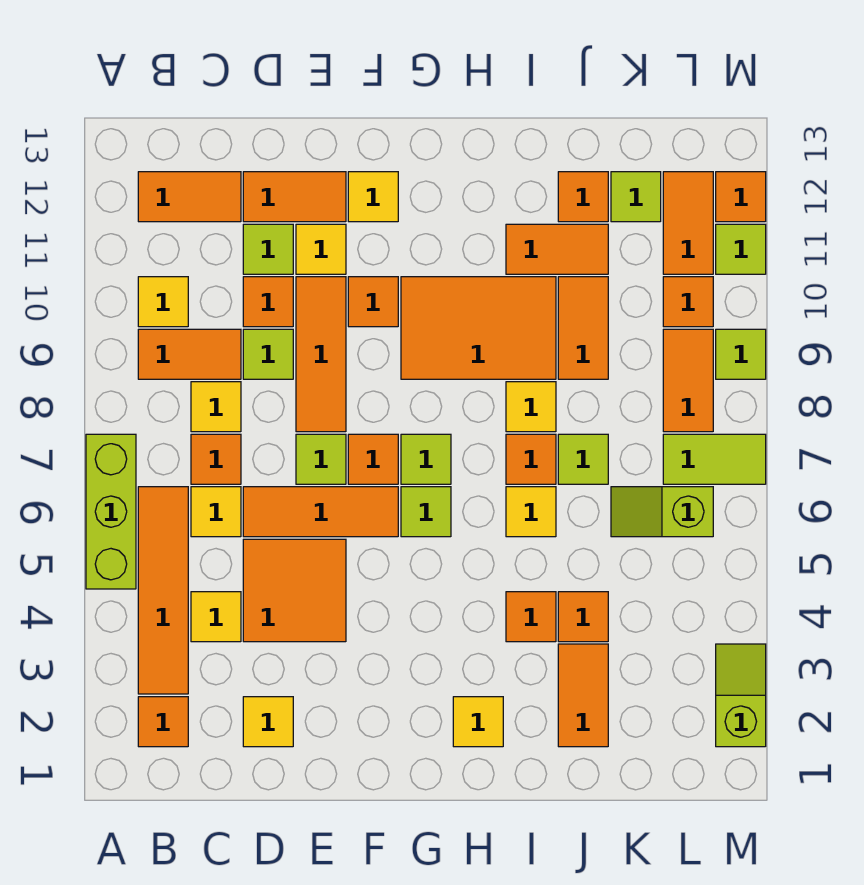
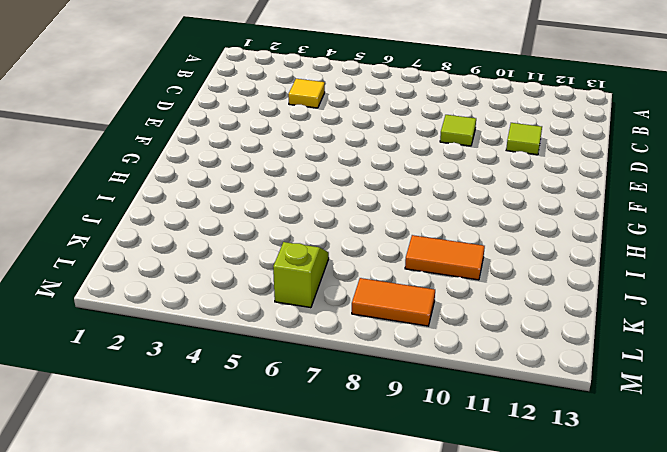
none -> lime 1x3 brick [86,434,136,589]
none -> orange 1x1 tile [138,697,188,747]
none -> orange 1x4 tile [138,487,188,694]
none -> orange 1x2 tile [138,329,241,379]

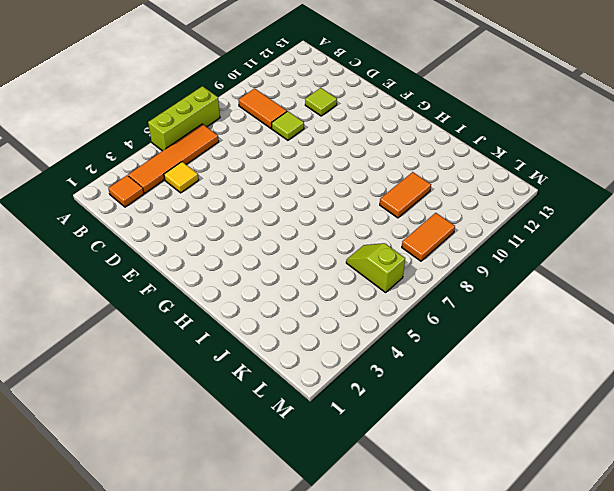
none -> yellow 1x1 tile [138,277,188,327]
none -> orange 1x2 tile [138,172,241,222]
none -> yellow 1x1 tile [191,487,241,537]
none -> orange 1x1 tile [191,434,241,484]

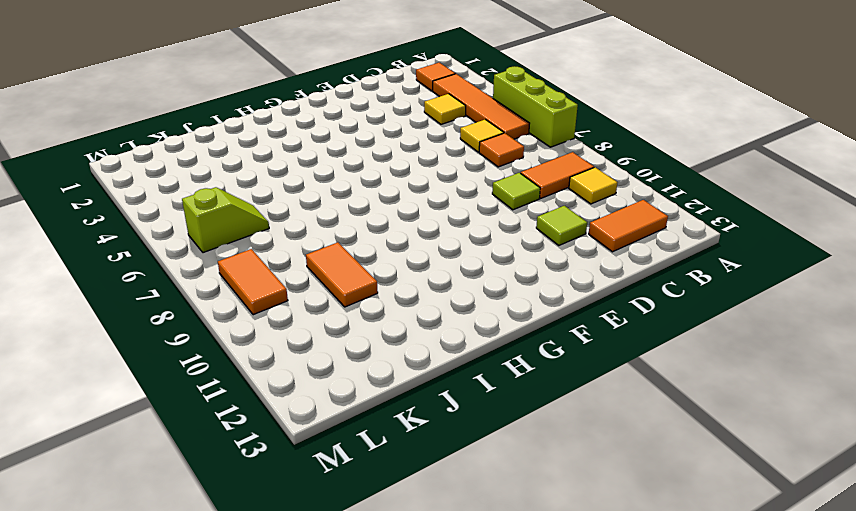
none -> yellow 1x1 tile [191,382,241,432]
none -> yellow 1x1 tile [243,697,293,747]
none -> orange 2x2 tile [243,539,346,642]
none -> orange 1x3 tile [243,487,398,537]

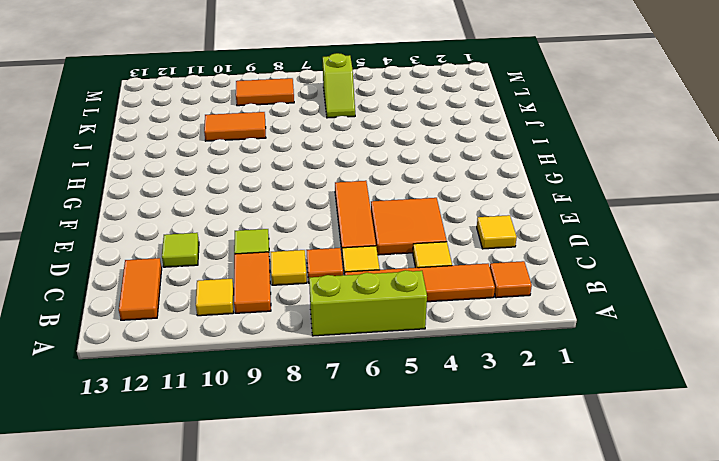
none -> orange 1x1 tile [243,277,293,327]
none -> orange 1x2 tile [243,172,346,222]
none -> lime 1x1 tile [296,434,346,484]
none -> orange 1x3 tile [296,277,346,432]

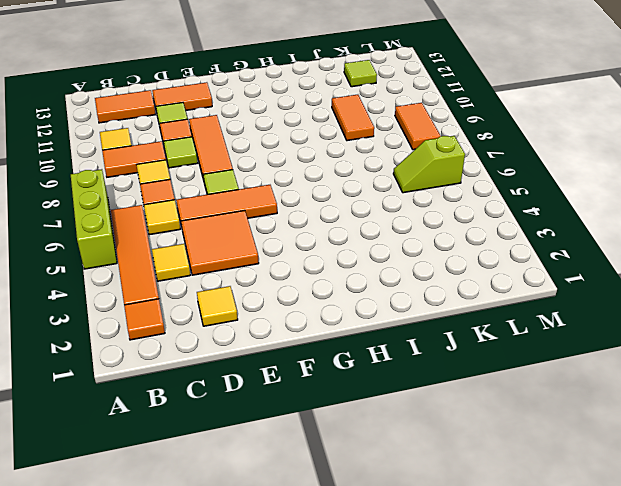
none -> yellow 1x1 tile [296,224,346,274]
none -> orange 1x1 tile [348,434,398,484]
none -> orange 1x1 tile [348,277,398,327]
none -> yellow 1x1 tile [348,172,398,222]

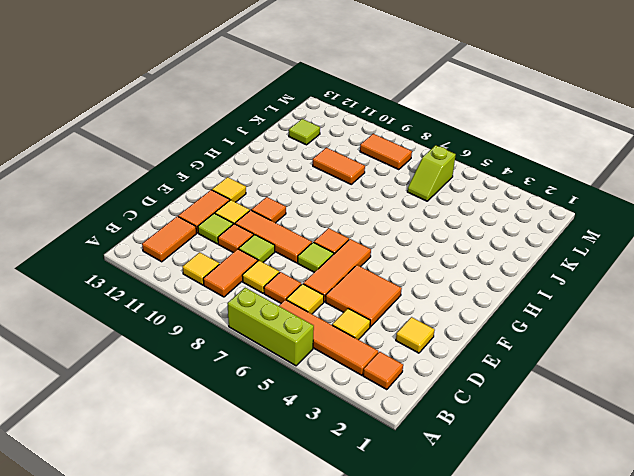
none -> lime 1x1 tile [401,487,451,537]
none -> lime 1x1 tile [401,434,451,484]
none -> orange 2x3 tile [401,277,556,379]
none -> yellow 1x1 tile [453,697,503,747]

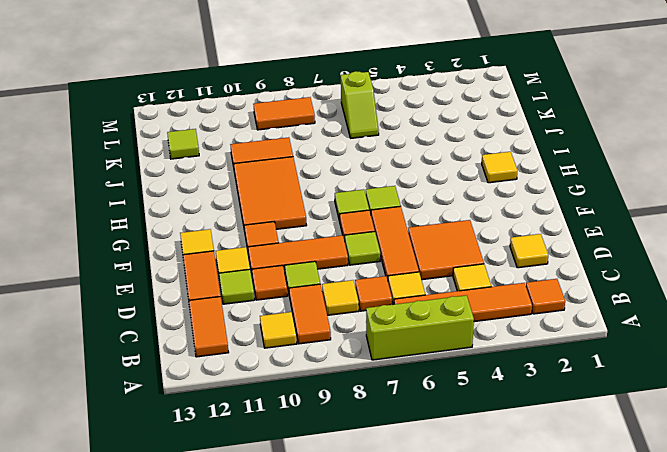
none -> orange 1x1 tile [506,592,556,642]
none -> yellow 1x1 tile [506,487,556,537]
none -> orange 1x1 tile [506,434,556,484]
none -> yellow 1x1 tile [506,382,556,432]

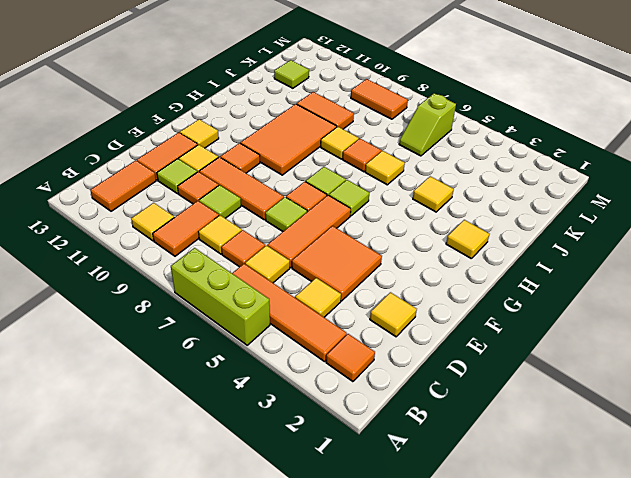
yellow 1x1 tile [413,176,454,212] -> orange 1x1 tile [506,592,556,642]
none -> orange 1x2 tile [506,224,608,274]
none -> orange 1x2 tile [558,644,608,747]
none -> orange 1x1 tile [558,592,608,642]
none -> lime 1x1 tile [558,434,608,484]

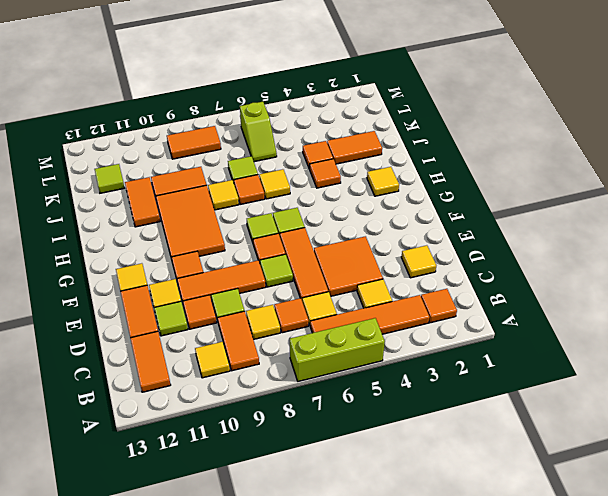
none -> orange 1x1 tile [558,172,608,222]
none -> lime 1x2 tile [663,434,766,484]
none -> orange 1x1 tile [663,277,713,327]
none -> orange 1x2 tile [663,172,713,274]

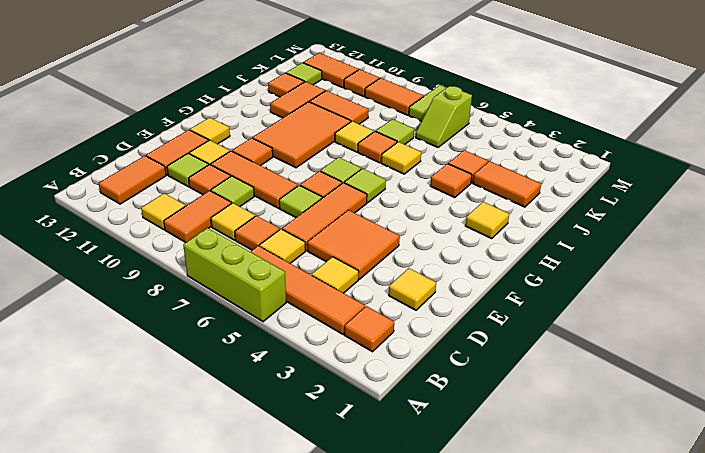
none -> lime 1x2 slope [716,644,766,747]
none -> lime 1x1 tile [716,329,766,379]
none -> lime 1x1 tile [716,224,766,274]
none -> orange 1x1 tile [716,172,766,222]

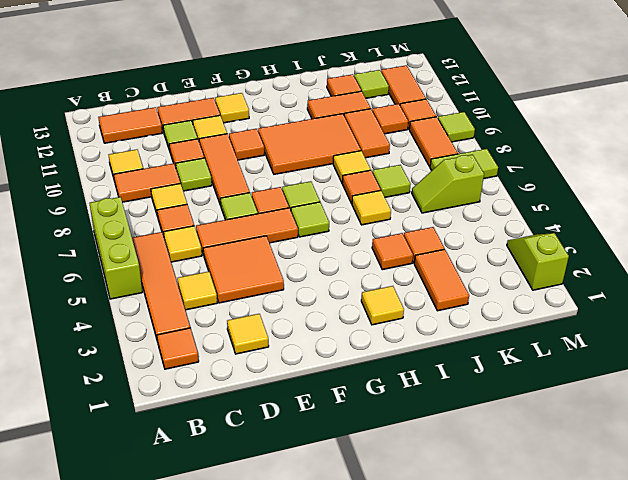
orange 1x1 tile [372,104,408,134] -> orange 1x1 tile moved to [716,172,766,222]
none -> lime 1x1 tile [716,224,766,274]

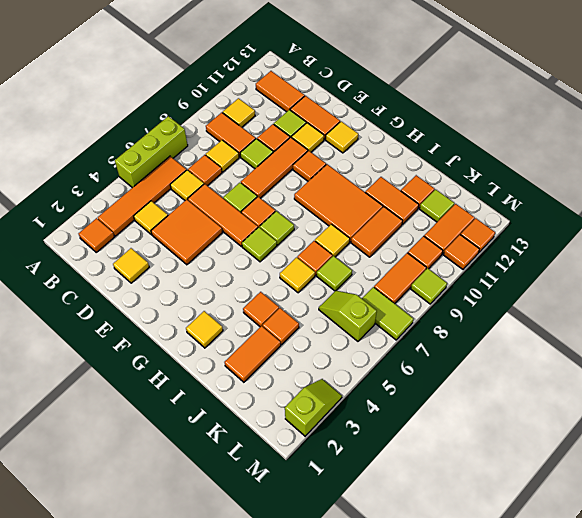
orange 1x1 tile [444,235,479,269] -> lime 1x1 tile [716,224,766,274]

